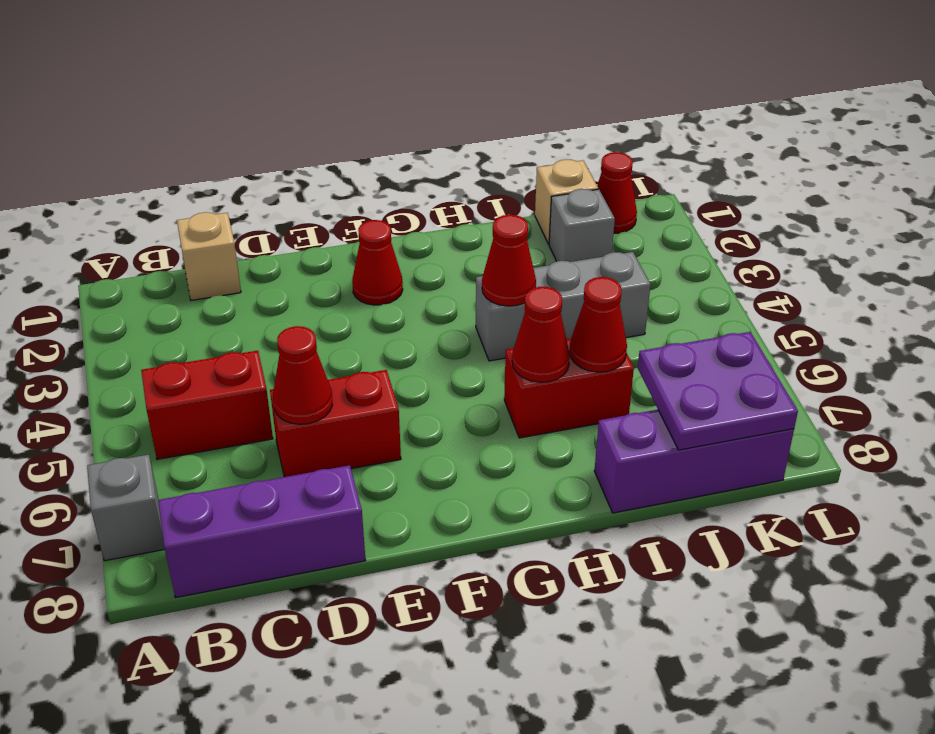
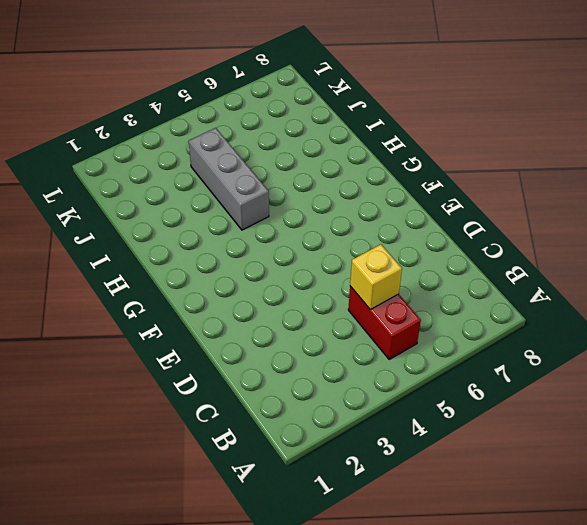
yellow 1x1 brick [350,244,402,309] -> none
none -> grey 1x1 brick [87,454,165,561]
none -> purple 1x3 brick [158,465,366,598]
none -> tan 1x1 brick [177,212,241,300]

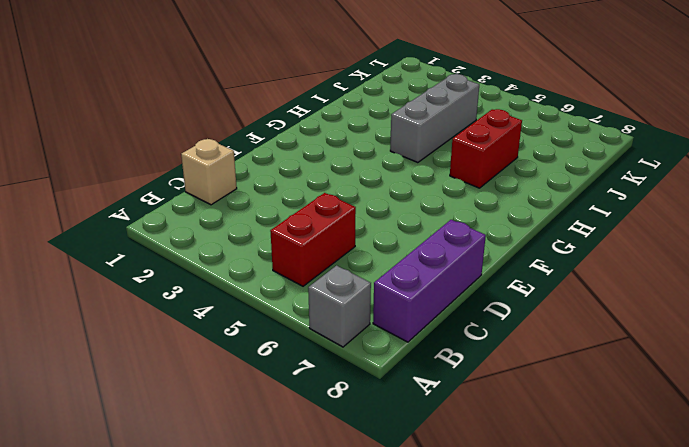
none -> red 1x2 brick [270,370,401,477]
none -> red 1x1 cone [352,220,403,305]
none -> purple 1x3 brick [594,410,794,513]

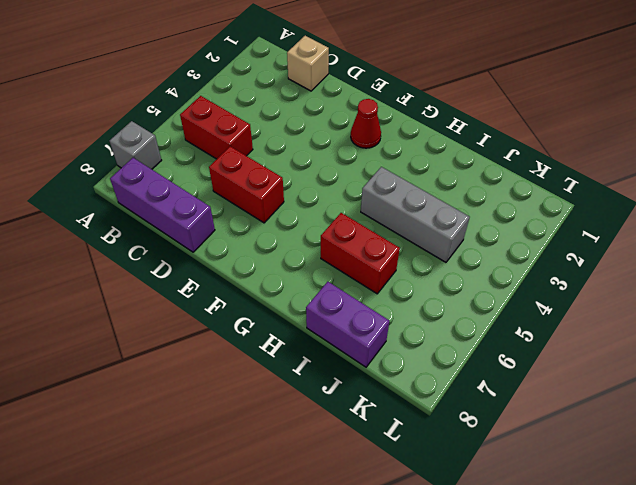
purple 1x2 brick [306,282,389,367] -> purple 1x3 brick [594,410,794,513]
none -> tan 1x1 brick [535,159,598,244]
none -> grey 1x1 brick [549,189,615,262]
none -> red 1x1 cone [597,152,637,233]

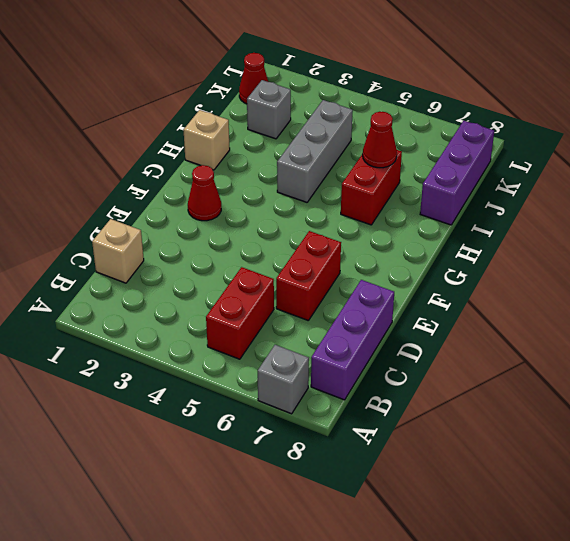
tan 1x1 brick [184,110,230,170] -> tan 1x1 brick moved to [535,159,598,244]
none -> red 1x1 cone [273,326,333,424]
none -> red 1x1 cone [482,215,536,306]
none -> red 1x1 cone [512,287,570,382]

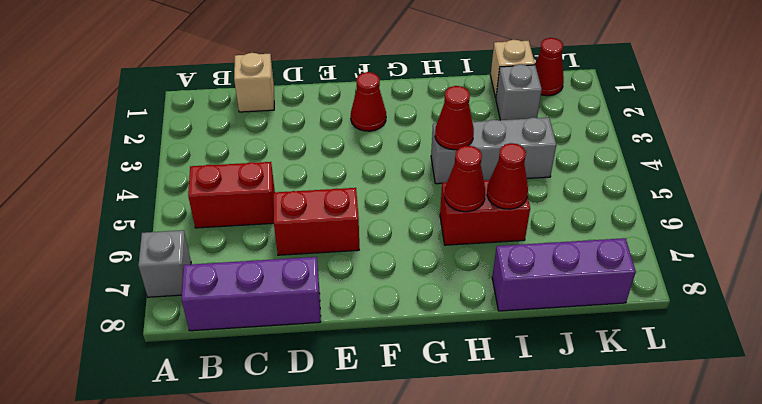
none -> red 1x1 cone [273,326,333,424]
none -> purple 2x2 plate [638,332,798,450]

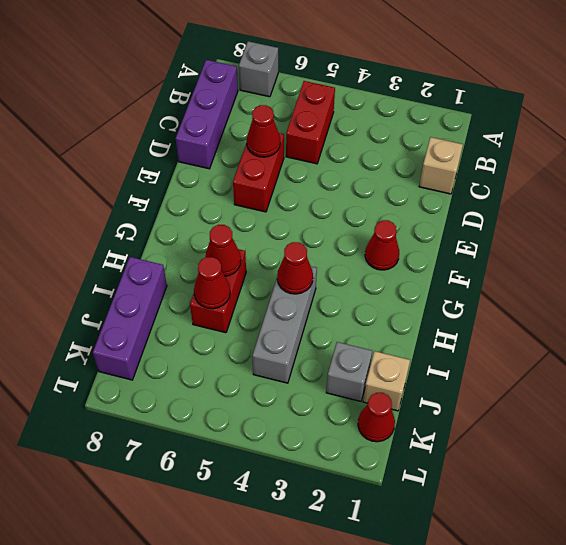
none -> purple 2x2 plate [638,332,798,450]

